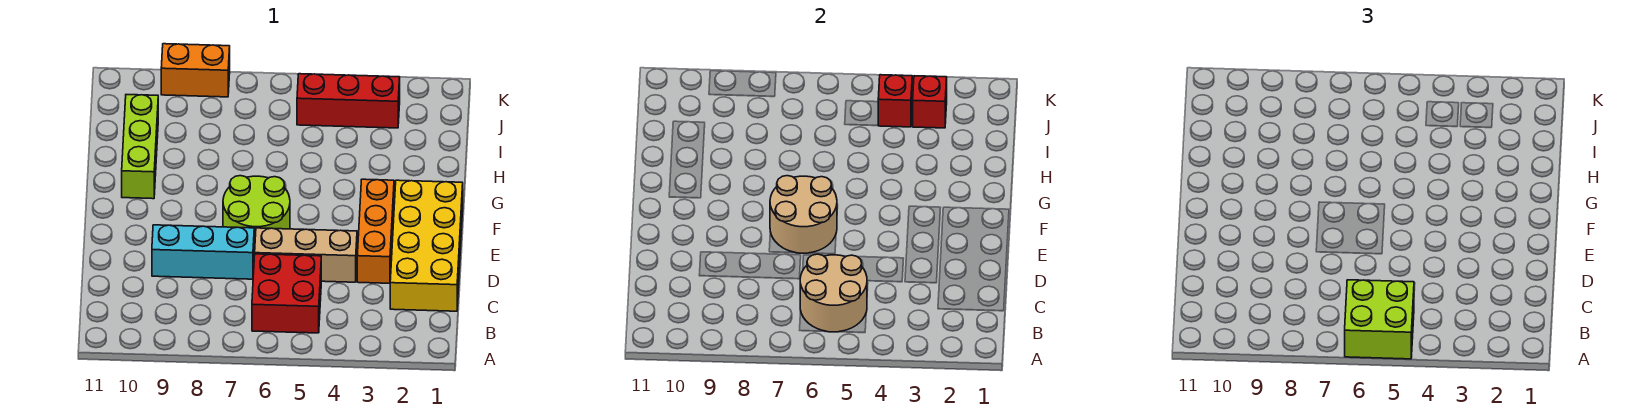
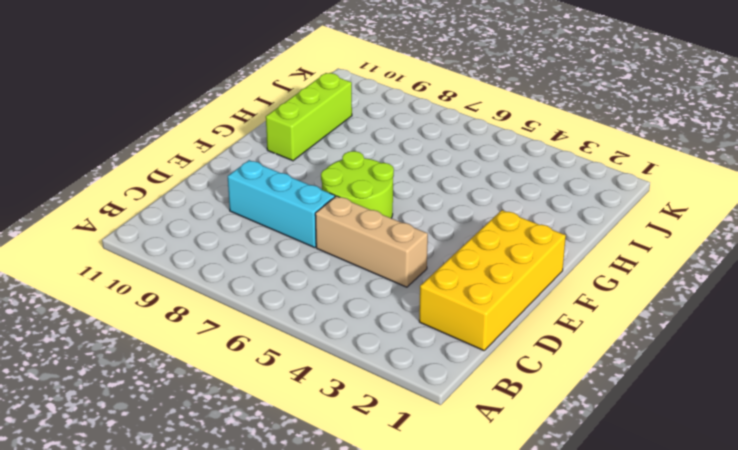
none -> red 2x2 brick [252,254,321,333]
none -> orange 1x3 brick [357,179,394,283]
none -> red 1x3 brick [297,74,400,128]

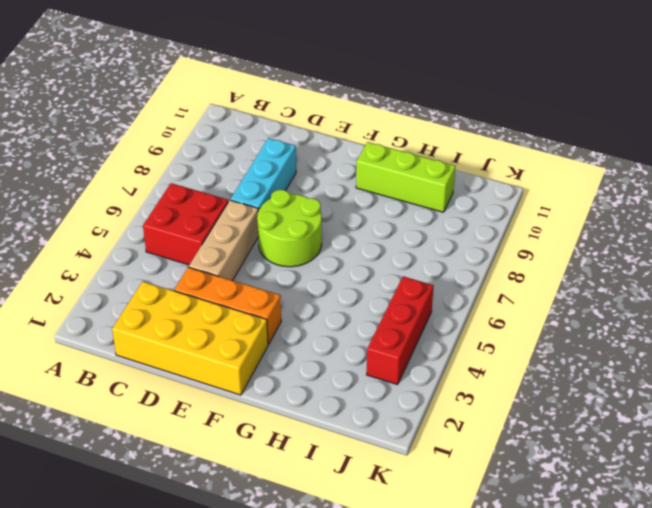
none -> orange 1x2 brick [161,44,230,97]
none -> tan 2x2 round brick [800,254,867,332]
none -> tan 2x2 round brick [770,176,837,253]

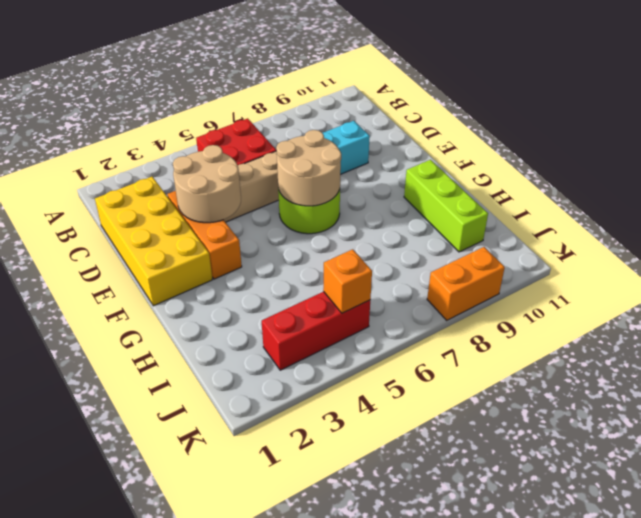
tan 2x2 round brick [173,145,241,223] -> tan 2x2 round brick moved to [800,254,867,332]
orange 1x1 brick [323,249,372,313] -> none
none -> red 1x1 brick [912,76,947,128]
none -> red 1x1 brick [878,75,912,127]
none -> lime 2x2 brick [1345,280,1414,359]

